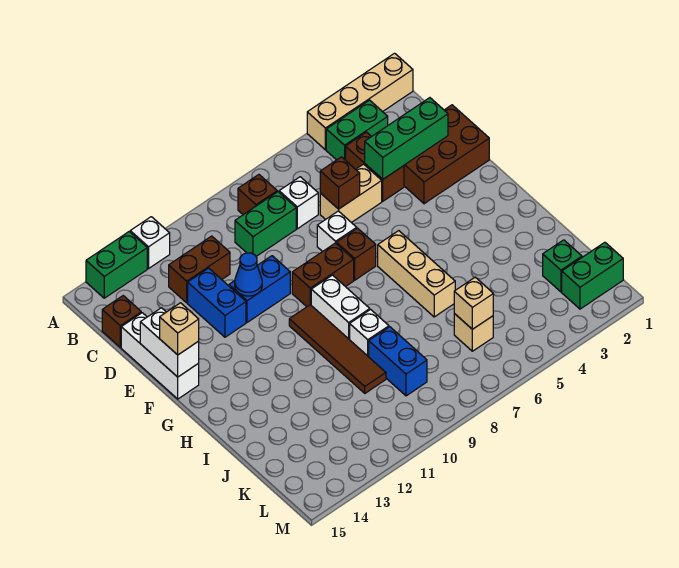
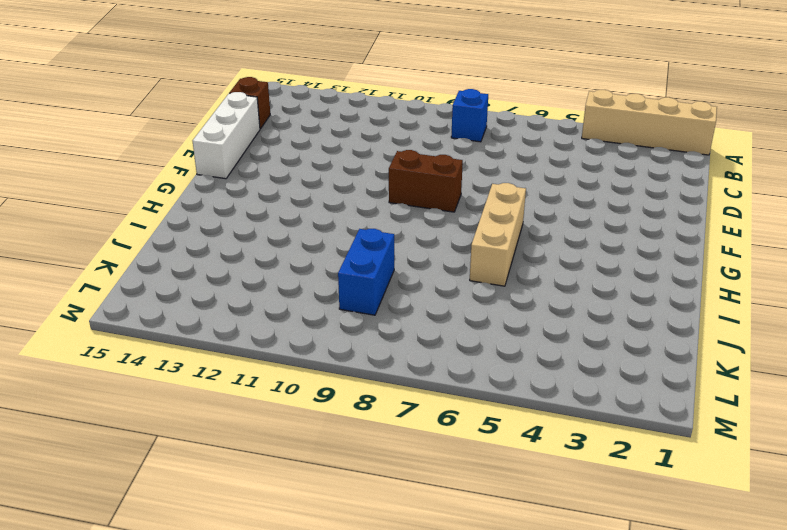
blue 1x1 brick [451,89,488,142] -> brown 1x1 brick [238,175,277,215]
none -> white 1x1 brick [130,217,170,269]
none -> green 1x2 brick [86,232,147,298]
none -> green 1x2 brick [326,100,388,160]
none -> brown 1x2 brick [346,132,404,201]

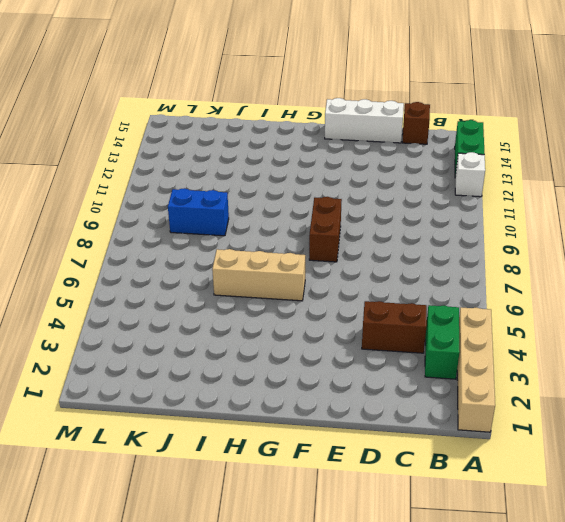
none -> brown 1x1 brick [238,175,277,215]
none -> white 1x1 brick [279,177,318,229]
none -> green 1x2 brick [235,192,296,256]
none -> brown 1x2 brick [169,236,230,303]

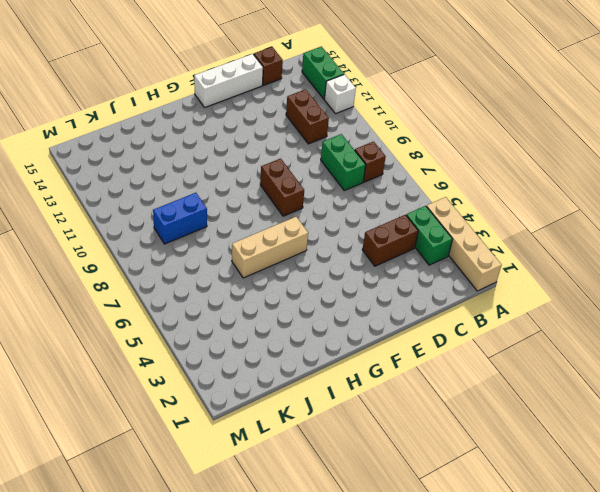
none -> white 1x1 brick [279,177,318,229]
none -> brown 2x3 brick [404,105,489,204]
none -> tan 1x2 brick [320,164,382,223]
none -> blue 1x2 brick [188,268,246,337]

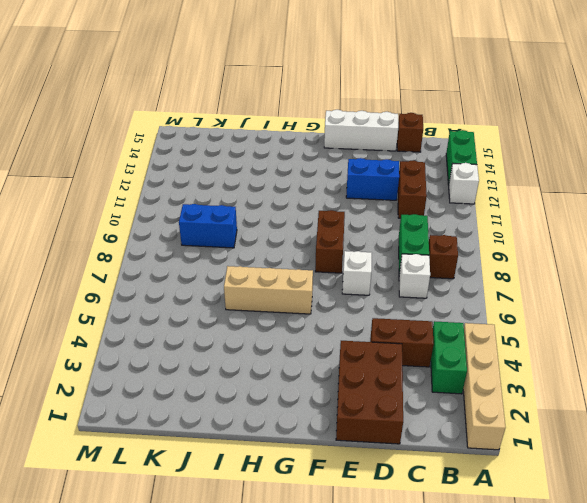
none -> tan 1x2 brick [320,164,382,223]
none -> blue 1x2 brick [229,256,290,322]
none -> brown 1x1 brick [337,228,376,280]
none -> white 1x2 brick [311,275,370,340]

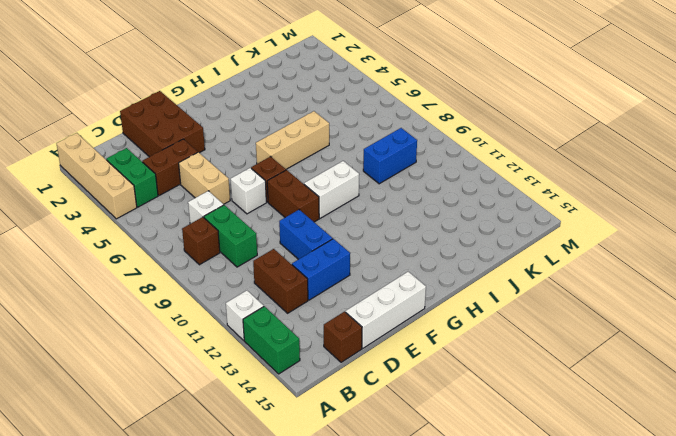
none -> brown 1x4 tile [289,305,386,393]
none -> white 1x1 brick [350,309,389,357]
none -> green 1x1 brick [543,240,582,292]
none -> tan 1x1 brick [454,314,493,351]

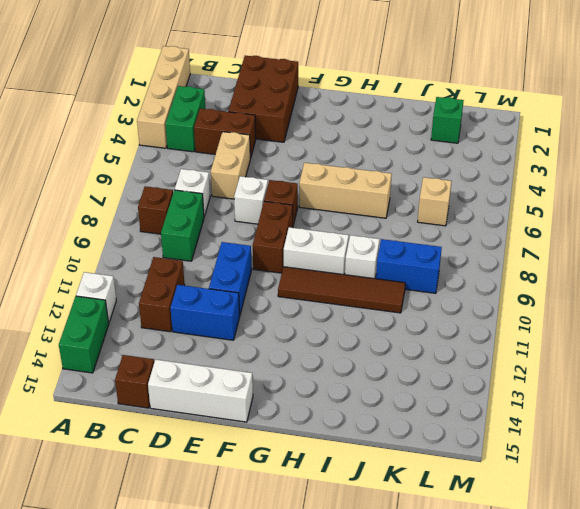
none -> green 1x2 brick [562,242,623,309]
none -> green 1x3 brick [365,98,448,179]
none -> brown 1x1 brick [320,157,360,209]
none -> blue 1x1 cone [235,253,262,296]

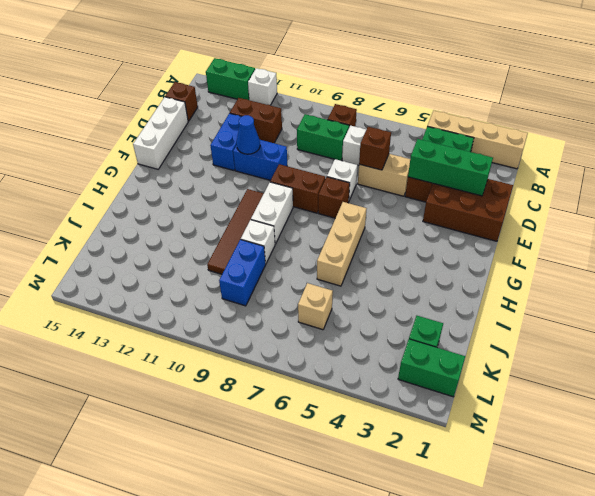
none -> white 1x2 brick [140,308,199,377]
none -> tan 1x1 brick [454,277,493,329]
none -> tan 1x1 brick [160,303,199,355]

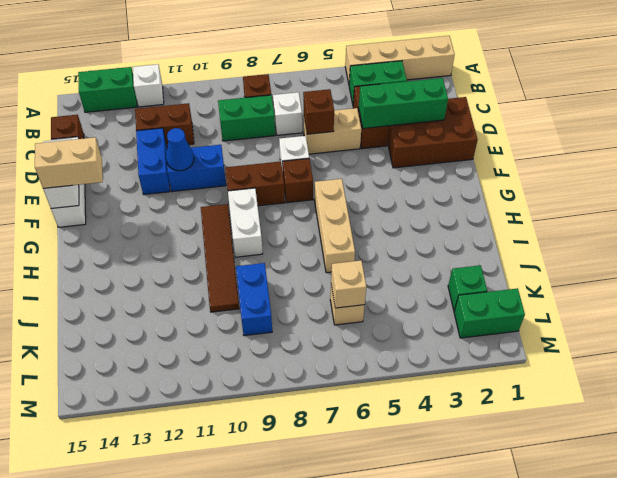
tan 1x2 brick [35,137,103,188] -> tan 1x1 brick [160,303,199,355]
none -> white 1x1 brick [350,309,389,357]

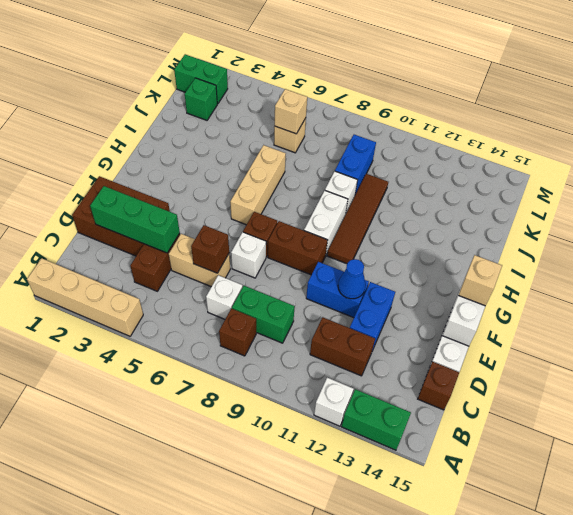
none -> green 1x2 brick [326,100,388,160]

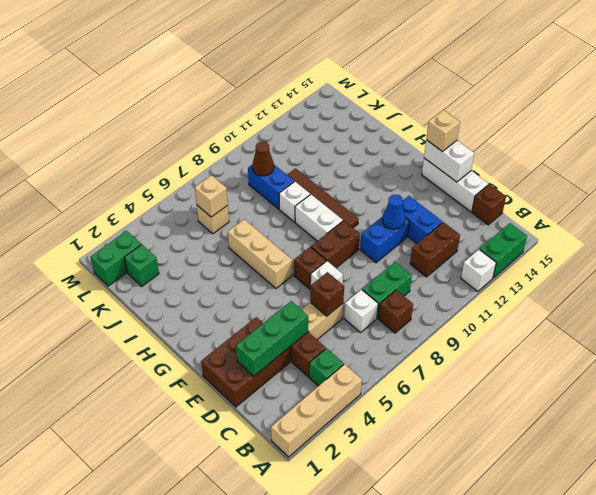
green 1x1 brick [309,348,344,386] -> green 1x2 brick [326,100,388,160]
brown 1x1 cone [252,142,274,176] -> none

